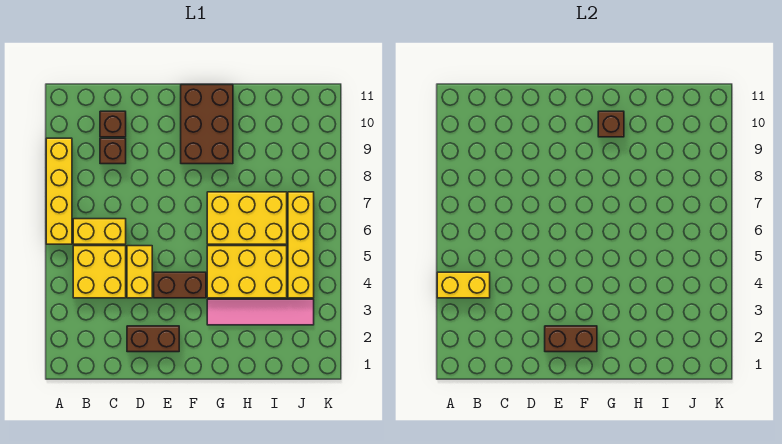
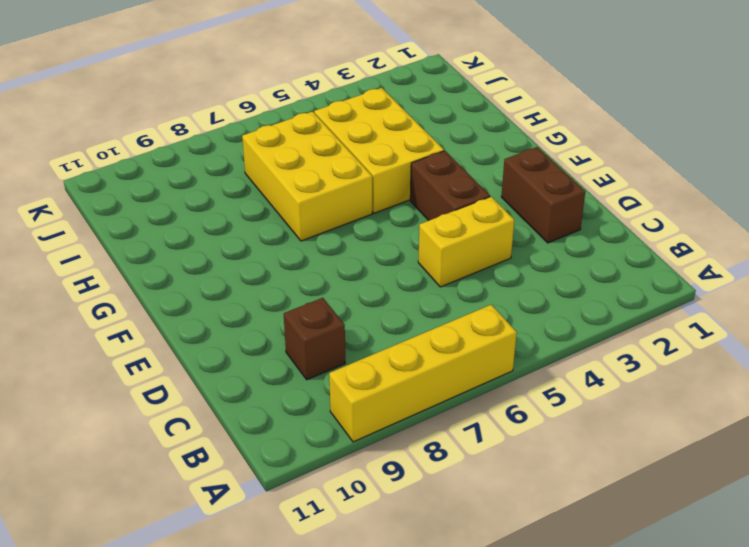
none -> yellow 2x2 brick [73,246,126,298]
none -> yellow 1x2 brick [73,219,126,244]
none -> brown 1x1 brick [100,111,126,137]

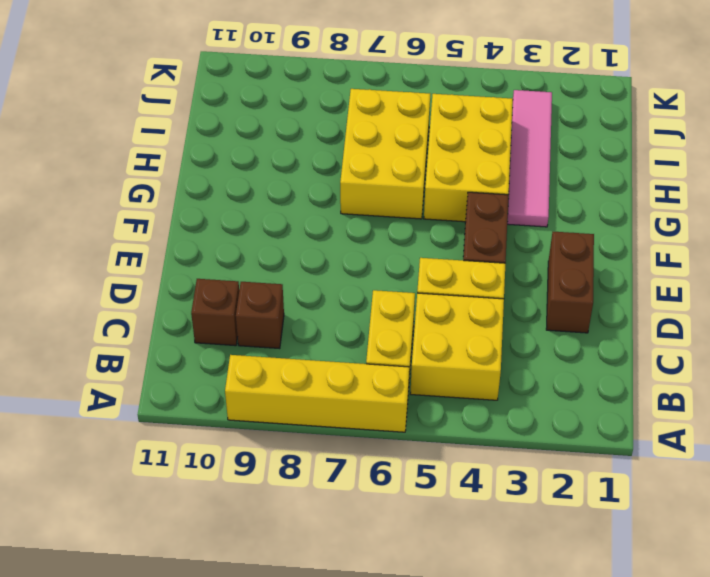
none -> brown 2x3 brick [181,85,233,164]
none -> yellow 1x4 brick [288,192,314,298]
none -> yellow 1x2 brick [437,272,490,298]

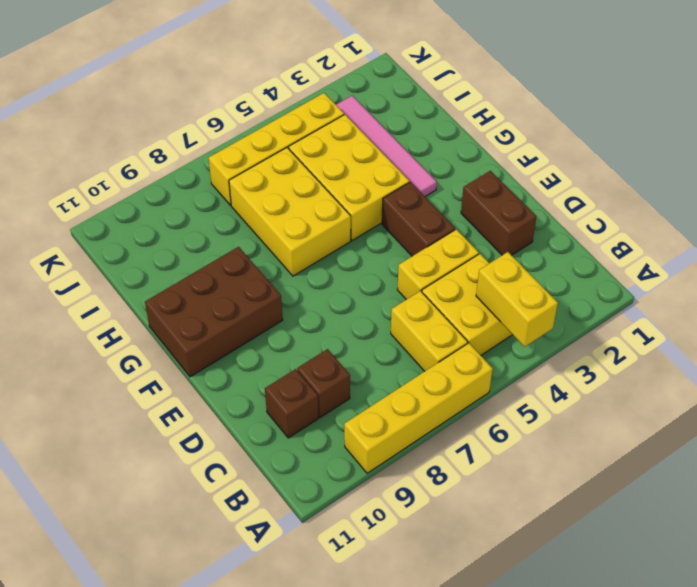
none -> brown 1x2 brick [545,326,597,352]
none -> brown 1x1 brick [598,111,624,137]

